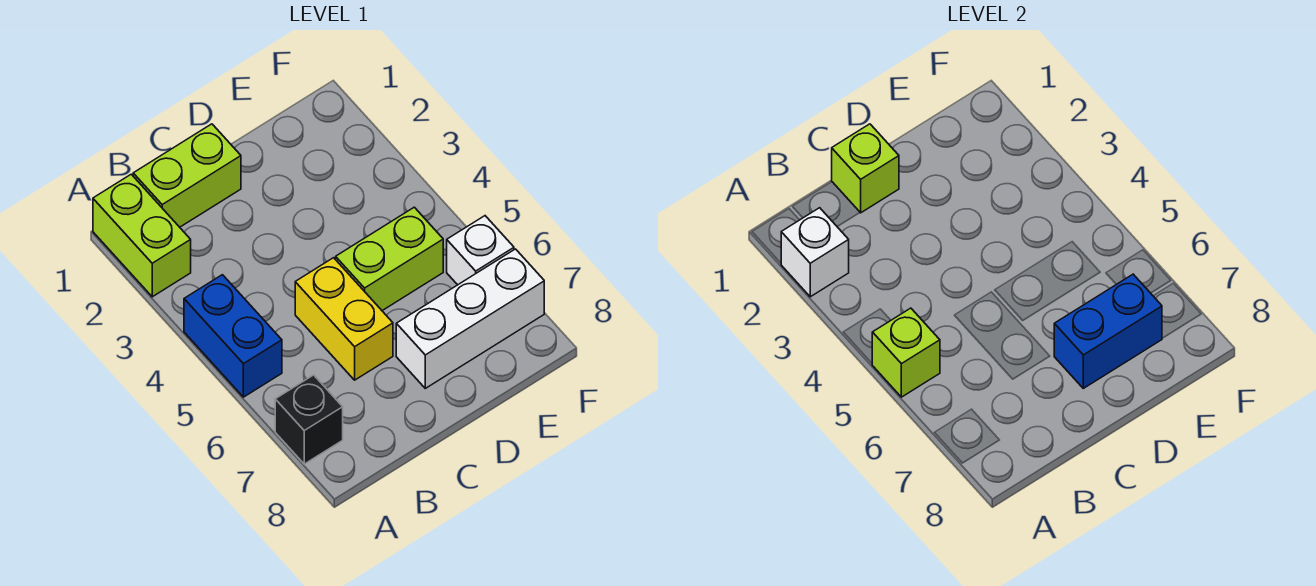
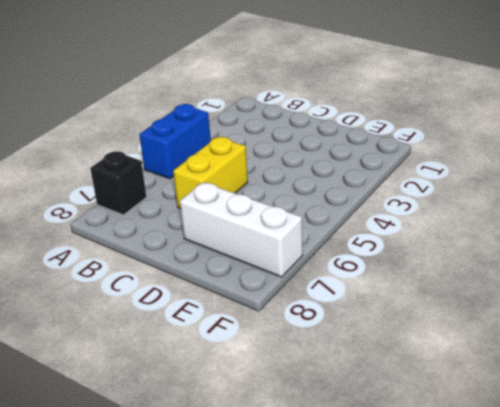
none -> lime 1x2 brick [93,174,191,297]
none -> lime 1x2 brick [133,124,241,227]
none -> lime 1x2 brick [336,207,443,311]

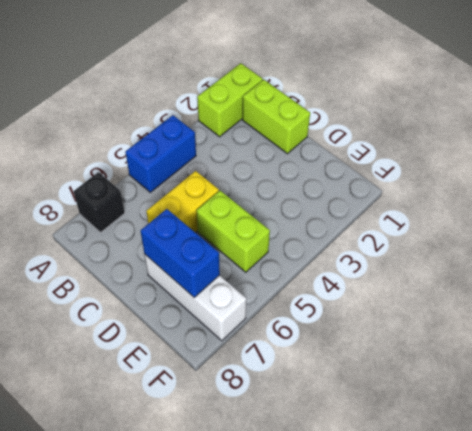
none -> white 1x1 brick [447,216,514,285]
none -> white 1x1 brick [781,208,849,297]
none -> lime 1x1 brick [872,308,940,397]

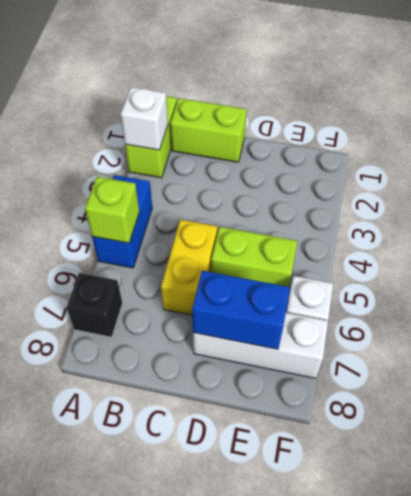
none -> lime 1x1 brick [832,124,899,213]

